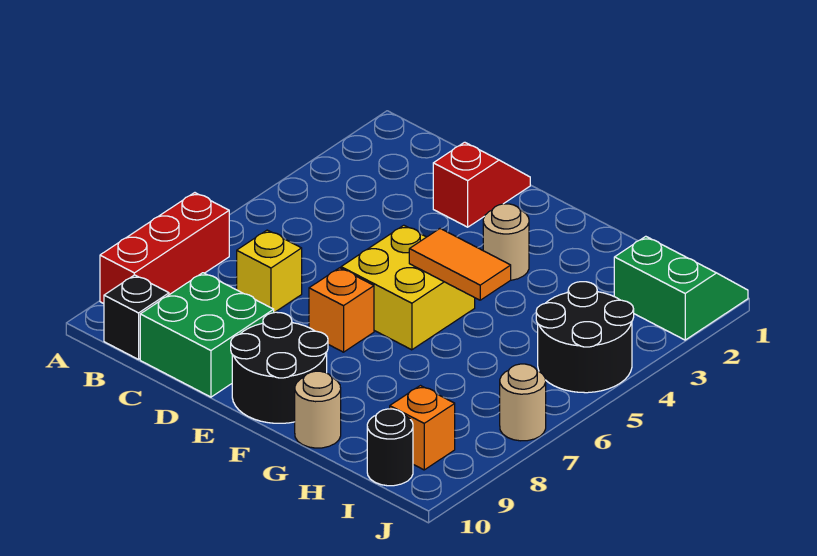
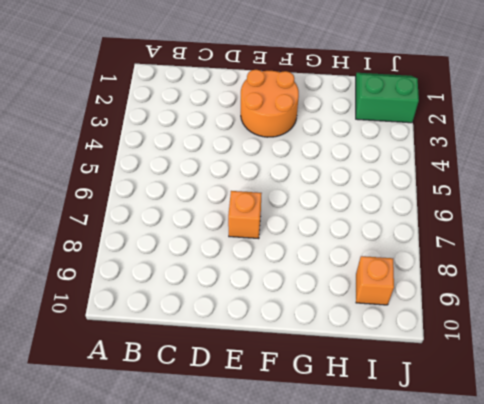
orange 2x2 round brick [241,70,299,137] -> tan 1x1 round brick [483,204,529,280]
none -> red 1x3 brick [100,193,229,304]
none -> black 1x1 brick [104,275,169,359]
none -> yellow 1x1 brick [237,230,302,313]

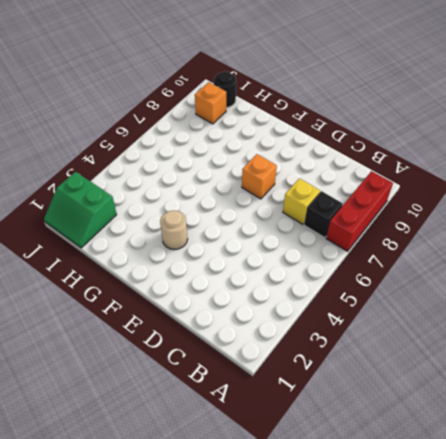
black 1x1 brick [304,191,343,238] -> black 1x1 brick moved to [104,275,169,359]
none -> green 2x2 brick [140,273,274,397]
none -> red 1x2 slope [433,142,530,227]
none -> yellow 2x2 brick [341,225,475,350]

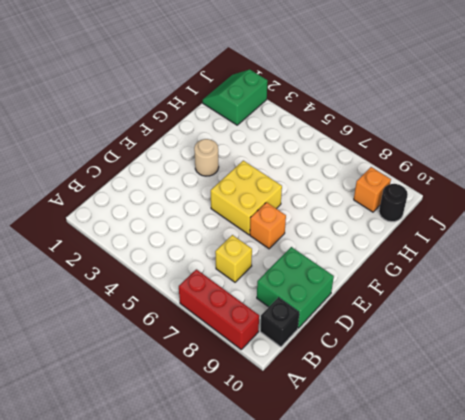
none -> red 1x2 slope [433,142,530,227]
none -> black 2x2 round brick [231,312,328,423]
none -> tan 1x1 round brick [295,371,341,448]

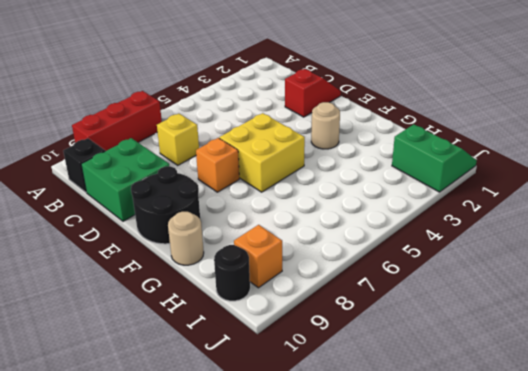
none -> black 2x2 round brick [536,282,634,393]
none -> tan 1x1 round brick [500,364,546,441]
none -> orange 1x2 tile [409,229,511,300]

